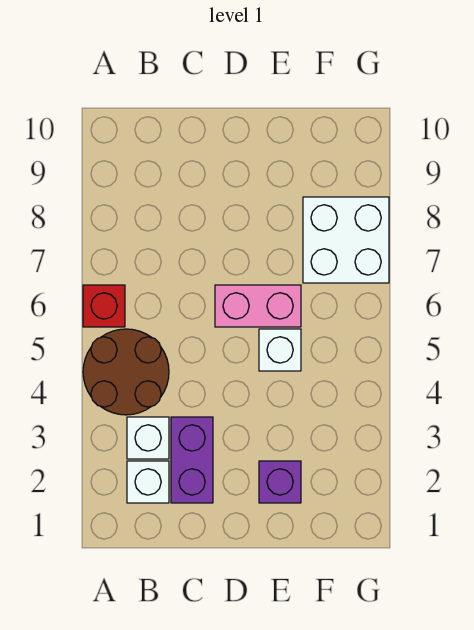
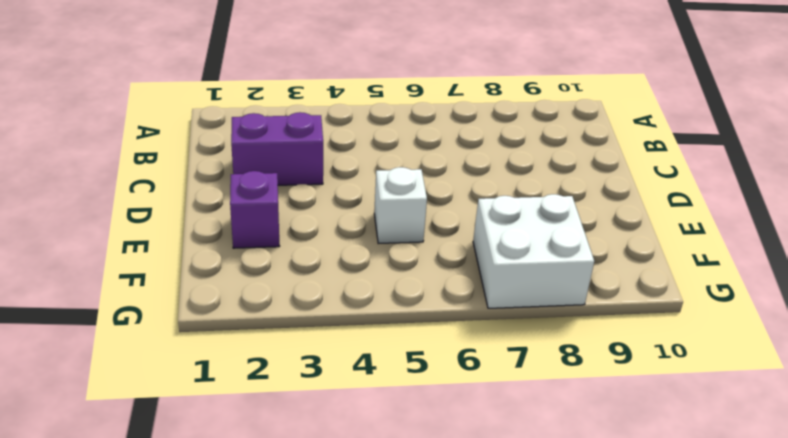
none -> brown 2x2 round brick [83,329,169,415]
none -> red 1x1 brick [83,285,125,327]

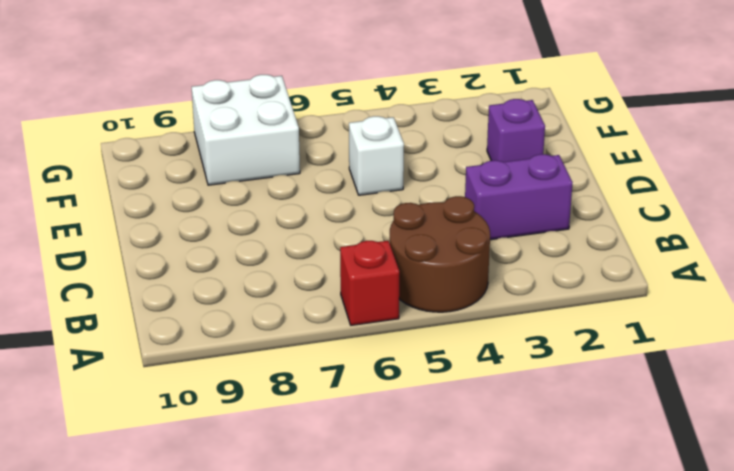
none -> white 1x1 brick [127,461,169,503]
none -> white 1x1 brick [127,417,169,459]

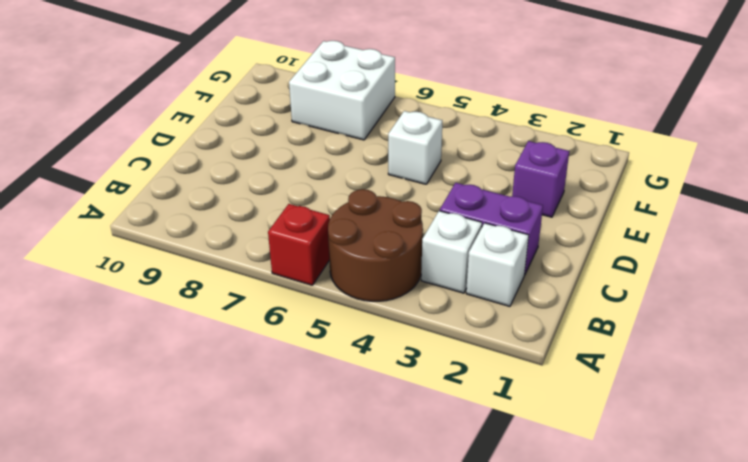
none -> pink 1x2 brick [215,285,301,327]

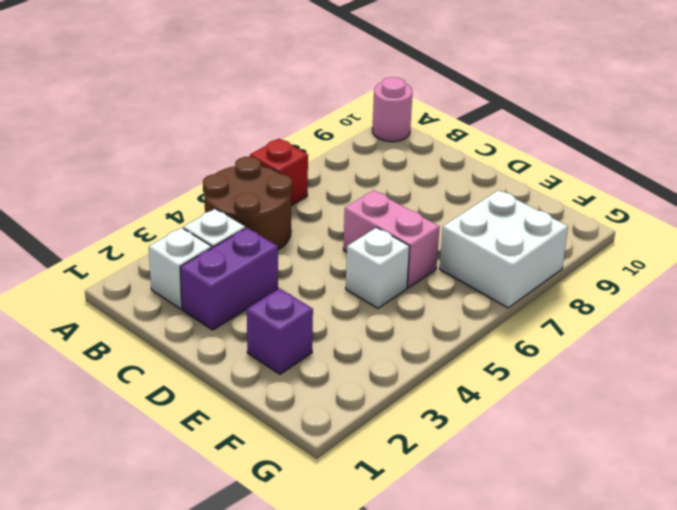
pink 1x1 round brick [372,77,412,142] -> none

